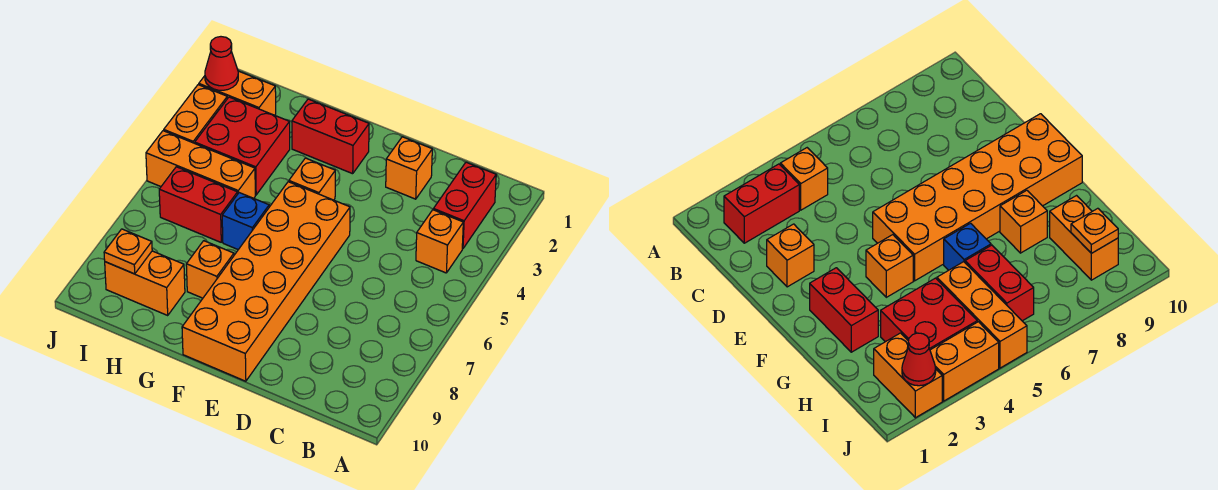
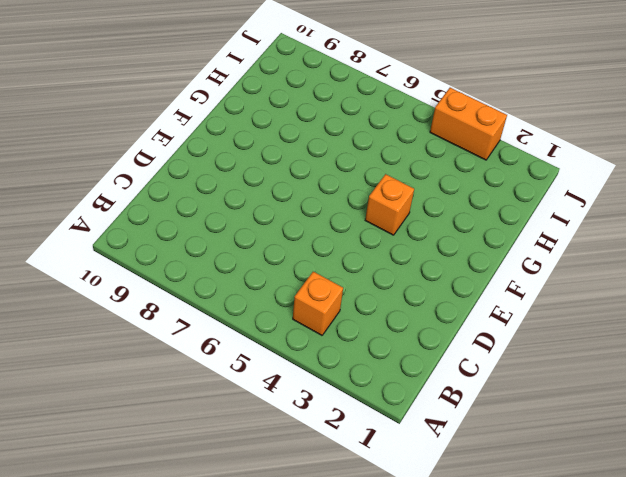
none -> red 1x2 brick [433,162,496,249]
none -> orange 1x1 brick [386,137,432,199]
none -> orange 2x6 brick [182,182,350,381]

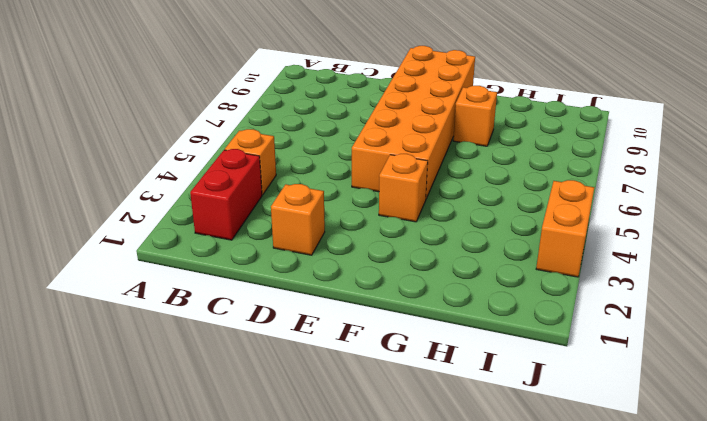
none -> red 1x2 brick [292,99,369,174]
none -> blue 1x1 brick [222,193,269,250]
none -> red 2x2 brick [195,97,290,195]

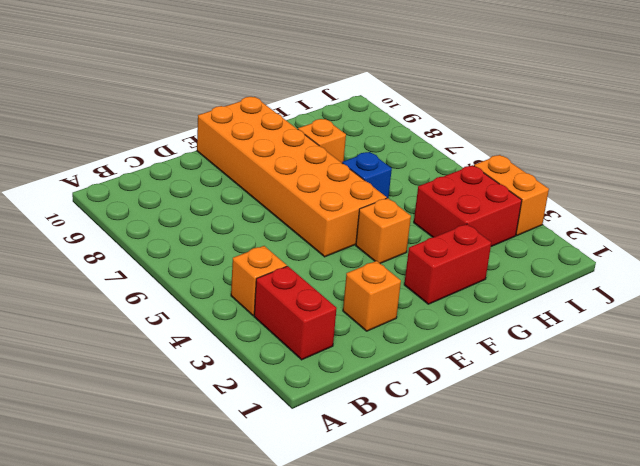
none -> orange 1x3 brick [146,131,255,198]
none -> red 1x2 brick [159,167,238,242]
none -> orange 1x2 brick [105,251,185,315]

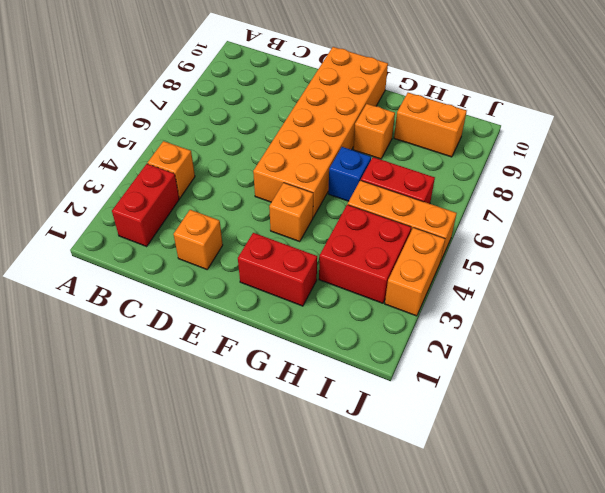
none -> orange 1x2 brick [199,71,276,115]
none -> orange 1x1 plate [104,229,152,274]
none -> red 1x1 cone [205,37,238,90]

